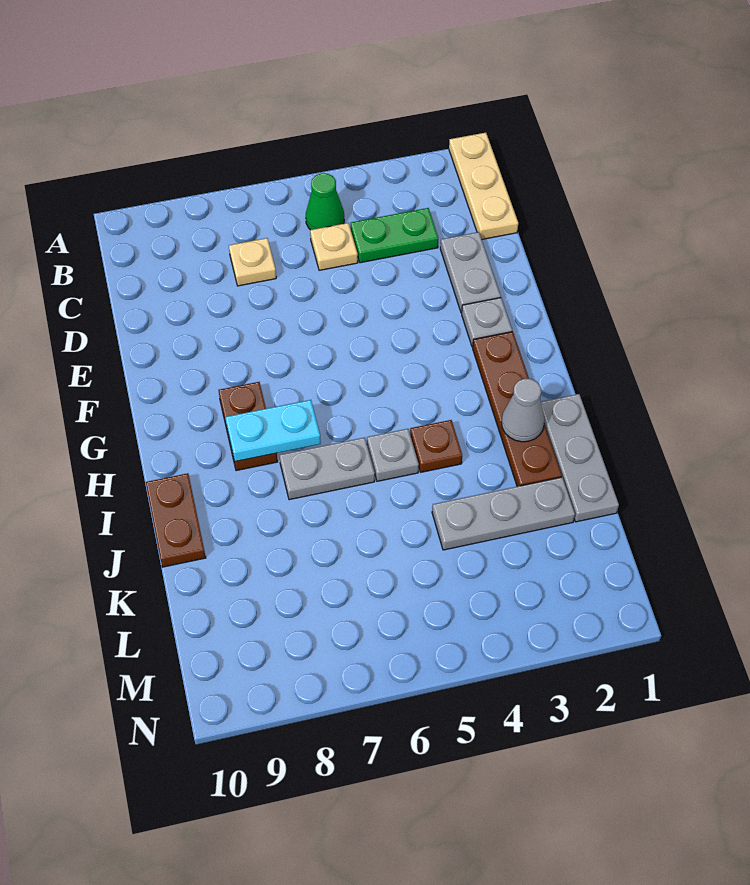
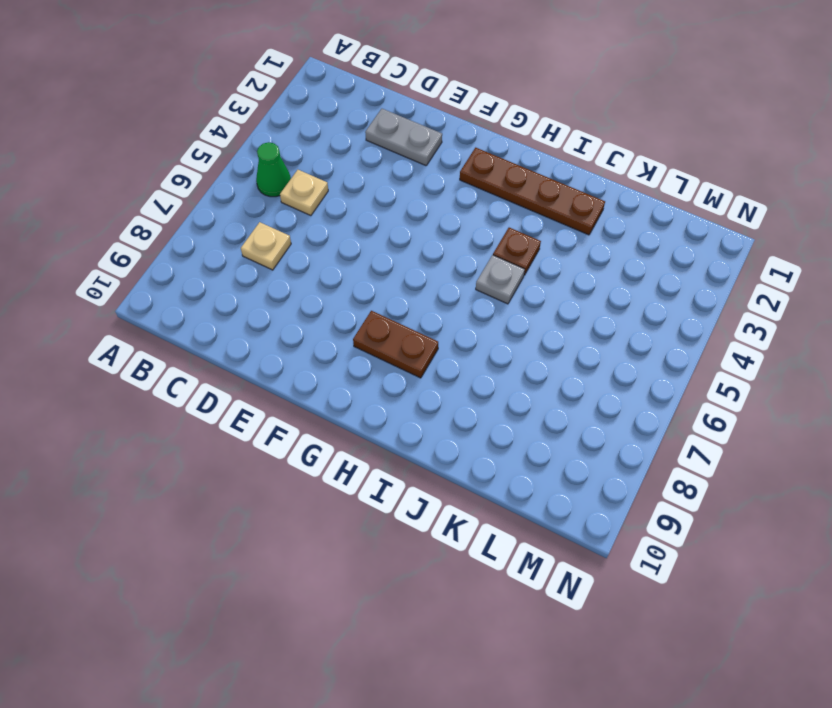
none -> tan 1x3 plate [449,133,518,239]
none -> green 1x2 plate [351,208,438,263]
none -> grey 1x1 plate [462,298,512,347]

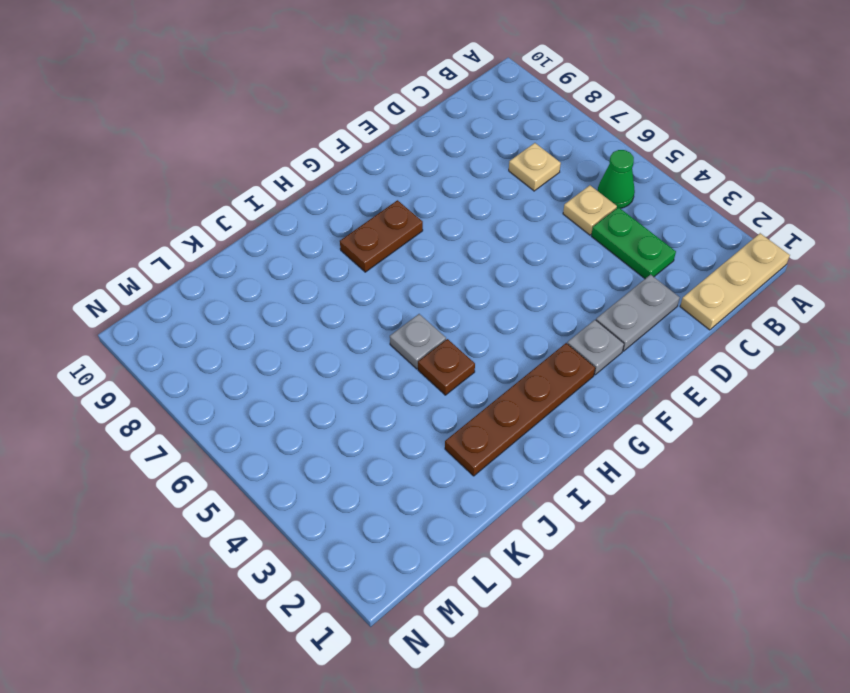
none -> grey 1x3 plate [541,394,619,522]
none -> grey 1x2 plate [279,437,375,500]
none -> brown 1x2 plate [146,473,206,567]

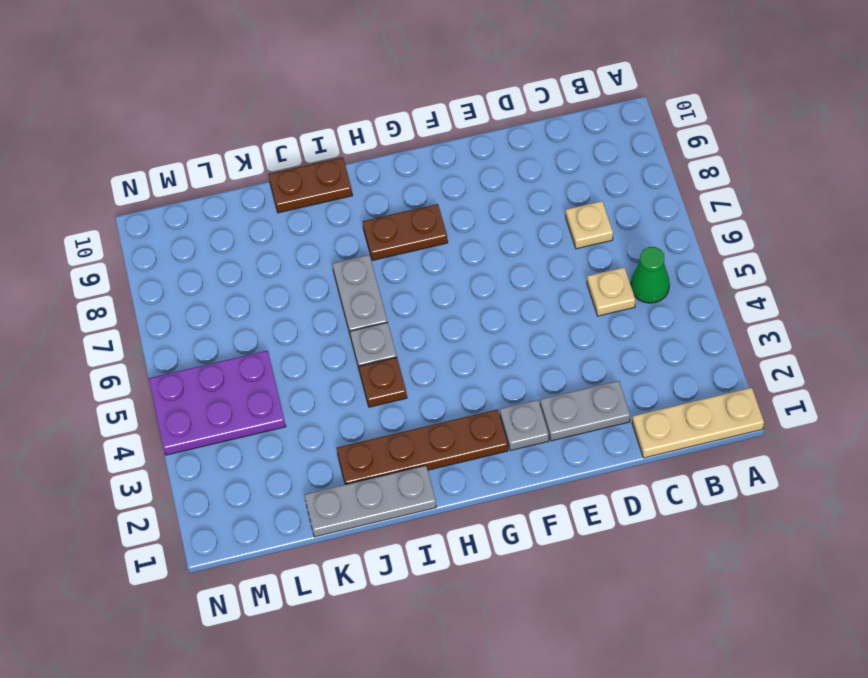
purple 2x3 plate [149,351,286,455] -> none
none -> green 1x2 plate [351,208,438,263]
none -> grey 1x3 plate [432,477,575,550]
none -> cyan 1x2 plate [225,400,321,462]

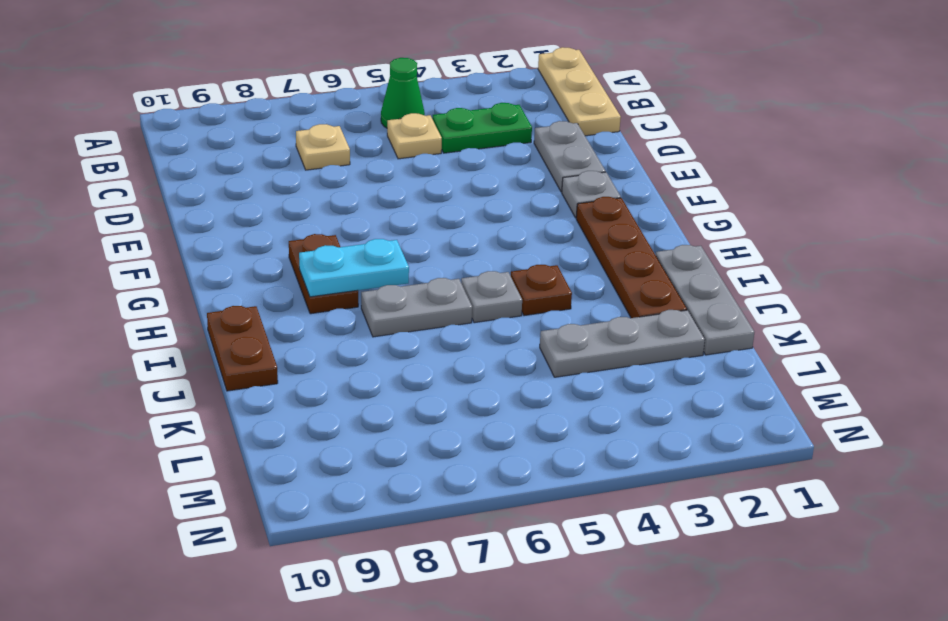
none -> grey 1x1 cone [501,379,545,442]

